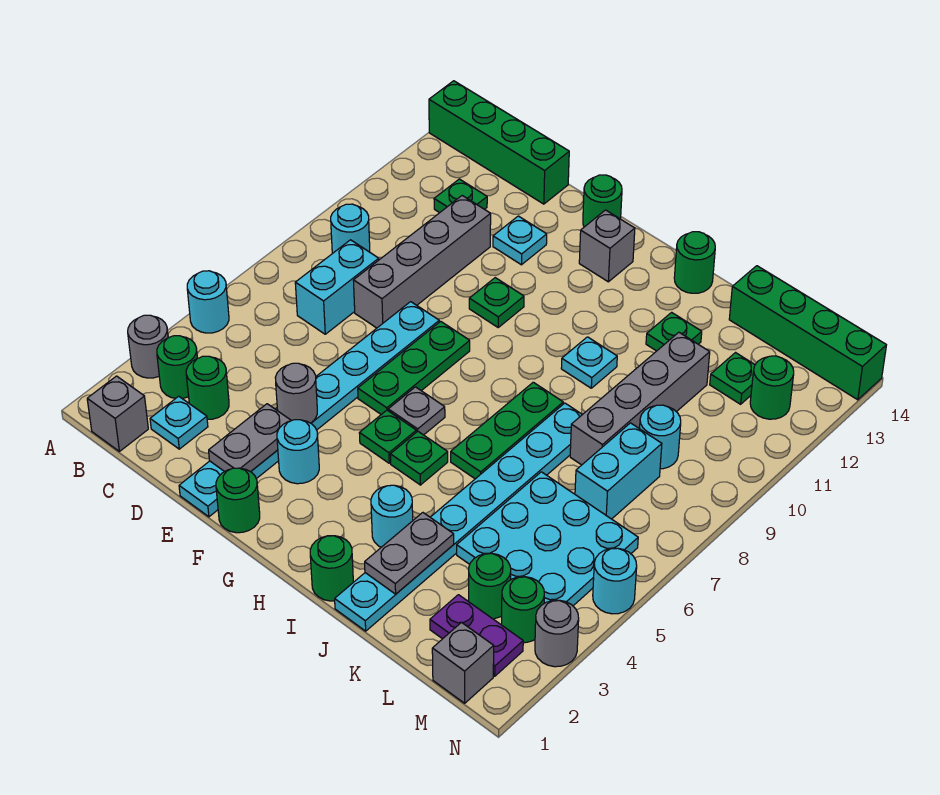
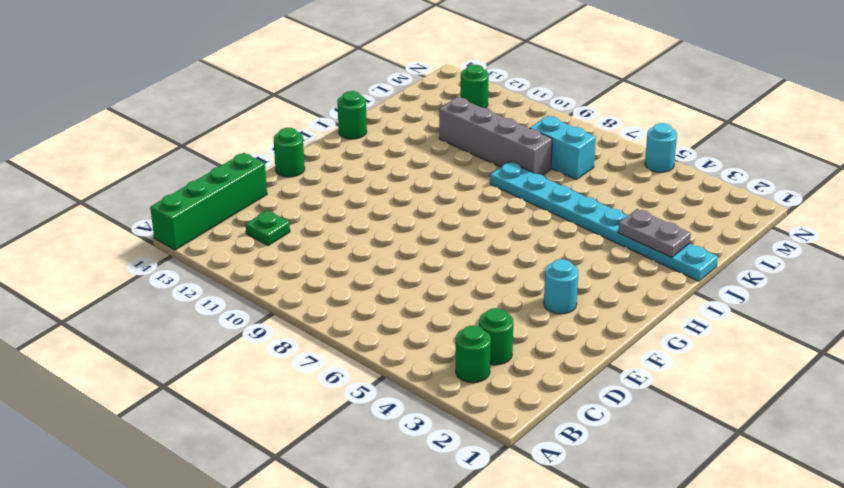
none -> grey 1x1 round brick [128,315,168,378]
none -> cyan 1x1 round brick [187,271,229,333]
none -> grey 1x1 brick [87,376,148,451]
none -> cyan 1x1 round brick [331,204,370,254]

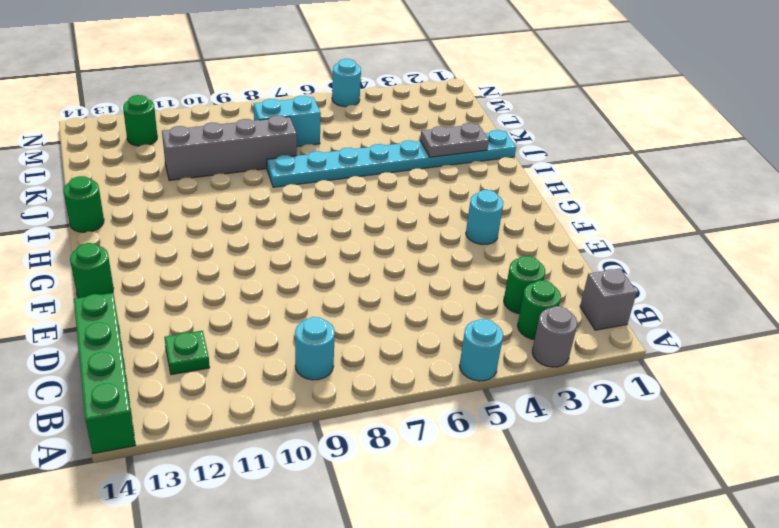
none -> cyan 1x1 plate [150,396,208,449]
none -> cyan 1x2 brick [295,240,379,334]
none -> grey 1x4 brick [353,196,491,328]
none -> cyan 1x8 plate [179,302,439,517]

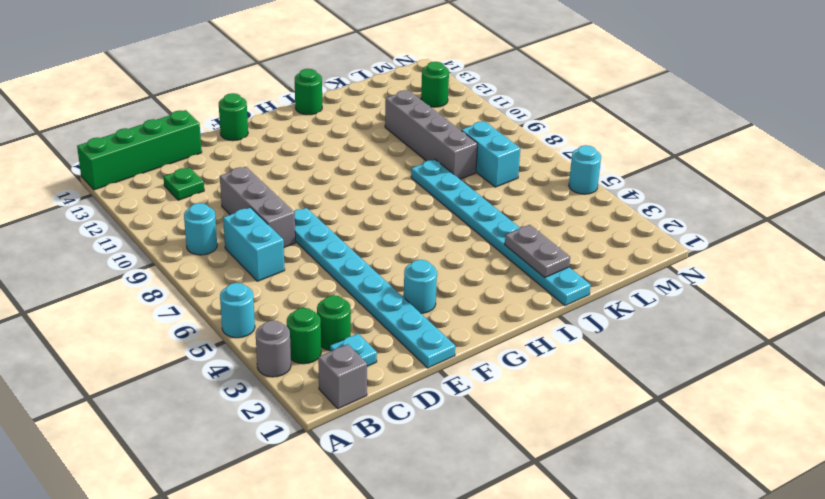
grey 1x3 brick [220,167,295,248] -> grey 1x4 brick [353,196,491,328]
none -> cyan 1x1 plate [493,216,547,265]
none -> green 1x1 round brick [216,468,260,533]
none -> green 1x3 plate [358,321,470,414]
none -> green 1x1 plate [469,278,524,327]

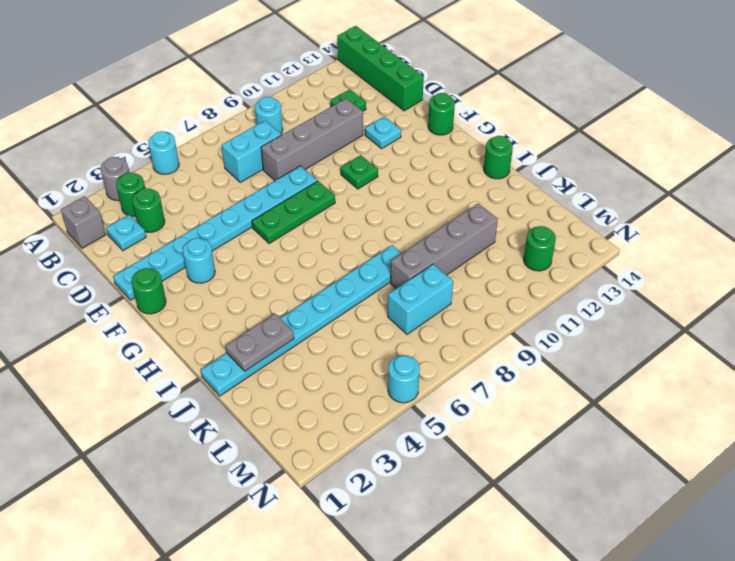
none -> green 1x1 plate [359,410,416,463]
none -> grey 1x1 plate [388,387,445,435]
none -> grey 1x1 brick [579,210,635,282]
none -> green 1x1 plate [390,431,448,485]

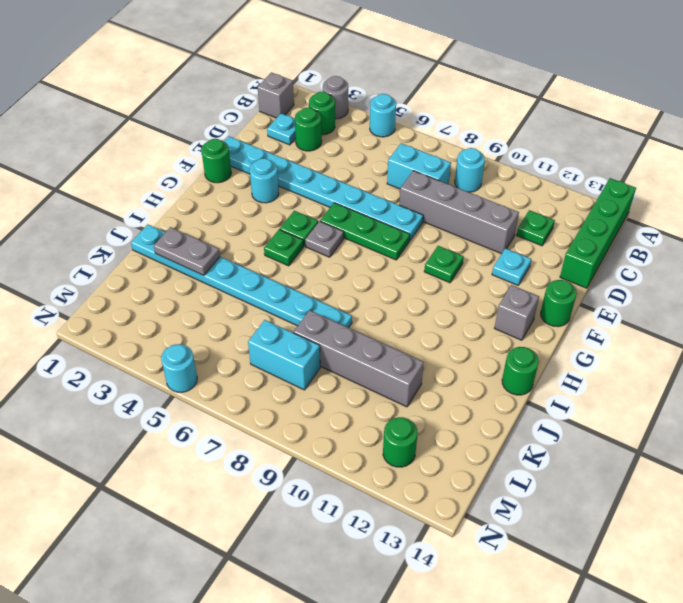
none -> green 1x1 round brick [310,536,353,601]
none -> cyan 1x1 round brick [371,485,413,547]
none -> green 1x3 plate [451,382,563,479]
none -> cyan 1x1 plate [561,337,617,388]

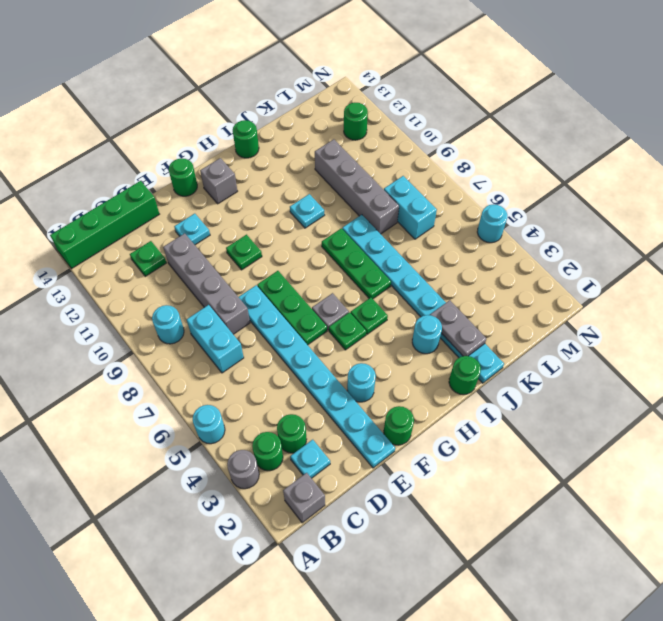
none -> green 1x1 plate [646,312,702,351]
none -> cyan 3x3 plate [457,472,638,606]
none -> green 1x4 brick [729,266,886,400]
none -> purple 1x2 plate [430,595,523,676]

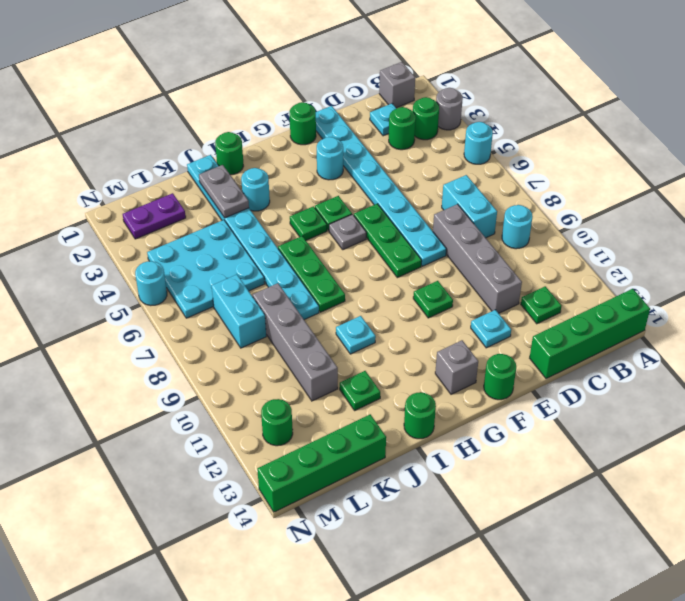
none -> green 1x1 round brick [469,553,511,619]
none -> cyan 1x1 round brick [640,405,681,469]
none -> green 1x1 plate [710,353,755,404]
none -> grey 1x1 brick [432,622,494,703]

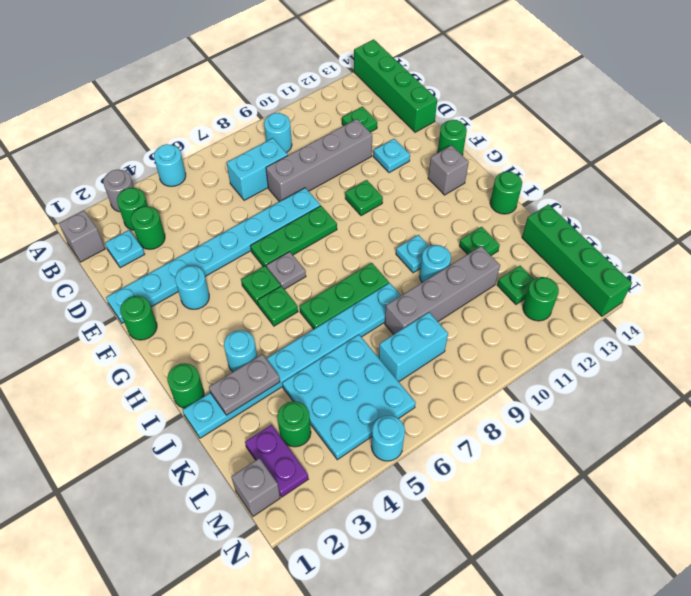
cyan 1x1 round brick [420,245,451,282] -> cyan 1x1 round brick moved to [640,405,681,469]
none -> green 1x1 round brick [502,577,544,643]
none -> grey 1x1 round brick [535,600,579,667]
none -> grey 1x2 plate [209,404,291,472]
none -> grey 1x1 round brick [275,363,317,423]

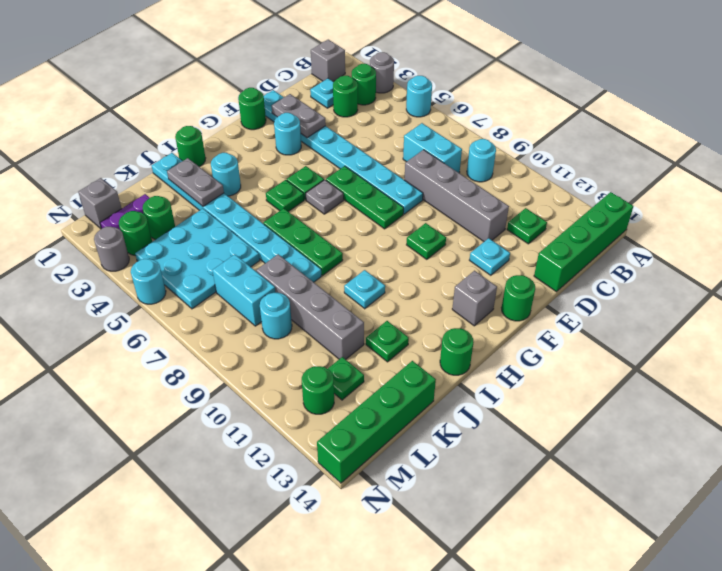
none -> grey 1x1 round brick [275,363,317,423]

